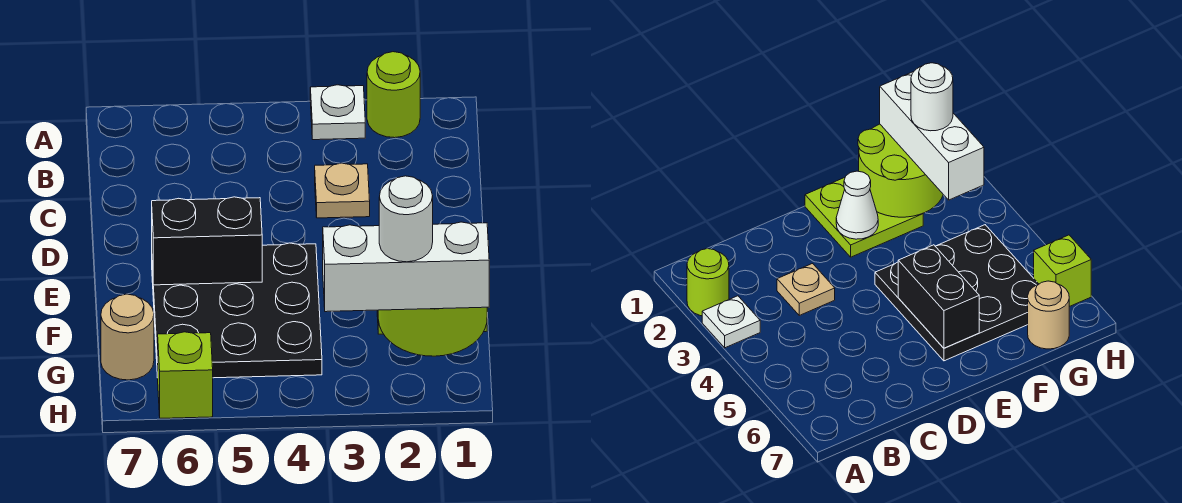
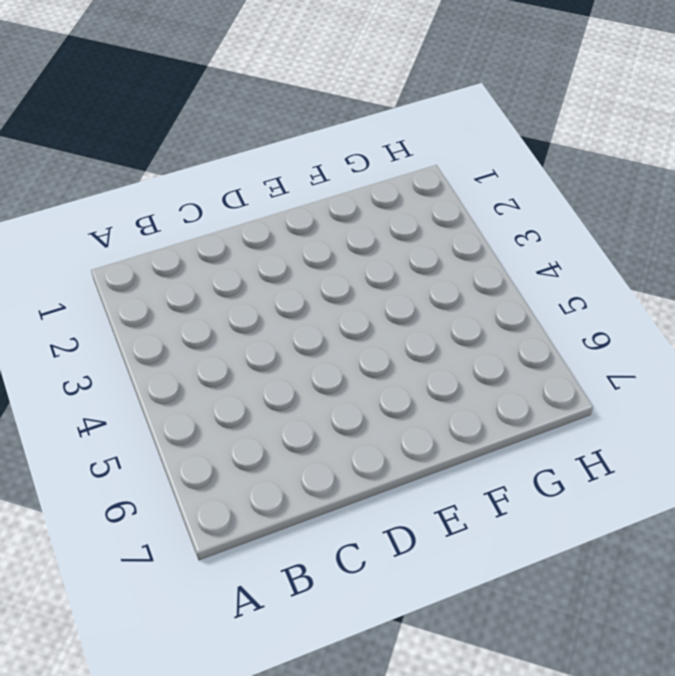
none -> lime 1x1 round brick [367,52,420,138]
none -> white 1x1 plate [310,85,365,140]
none -> tan 1x1 plate [315,163,370,218]

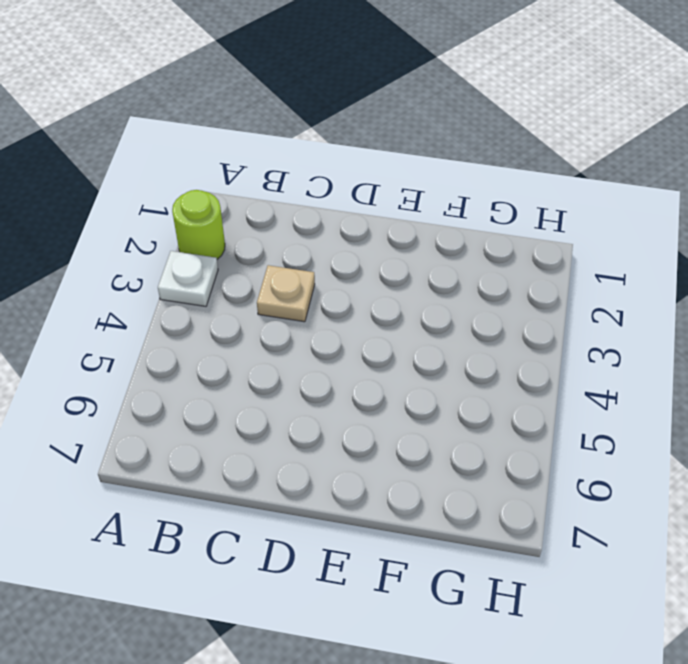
none -> lime 2x2 plate [805,178,923,257]
none -> black 3x3 plate [152,243,322,378]
none -> tan 1x1 round brick [101,294,154,380]

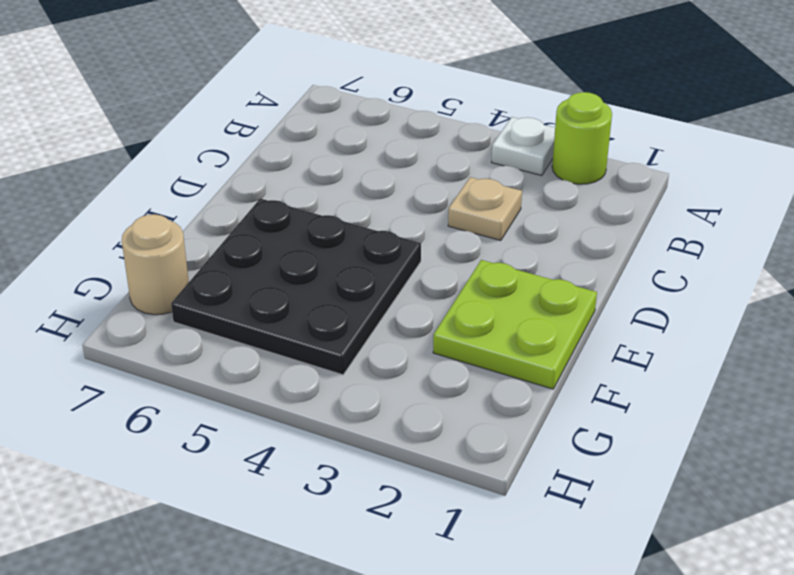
none -> lime 1x1 brick [158,332,213,418]
none -> white 1x1 cone [836,171,878,239]
none -> black 1x2 brick [152,197,262,285]

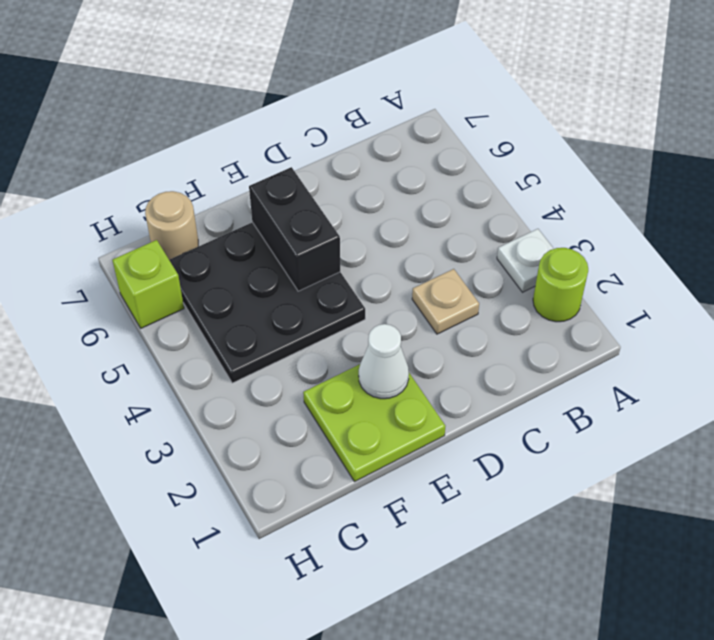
none -> lime 2x2 round brick [378,307,487,356]
none -> white 1x3 brick [323,222,489,312]
none -> white 1x1 round brick [379,176,433,262]

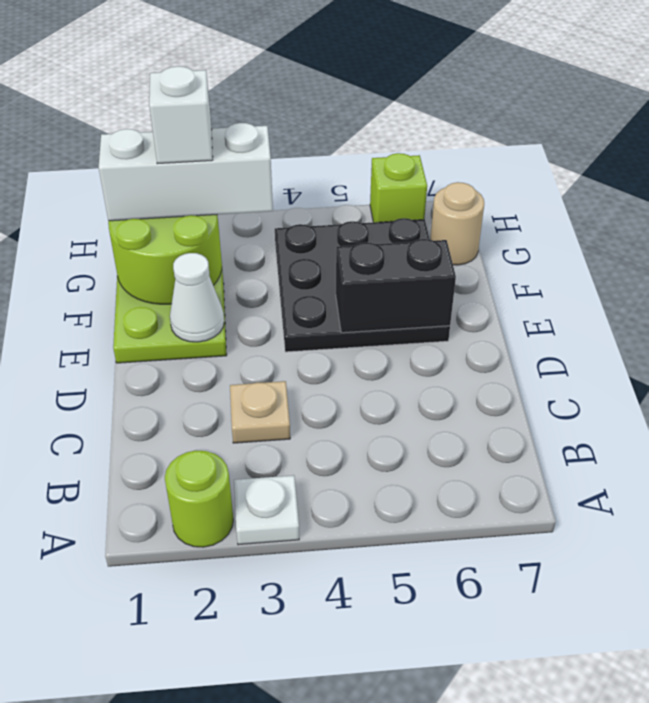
white 1x1 brick [149,66,213,164] -> white 1x1 round brick [379,176,433,262]

